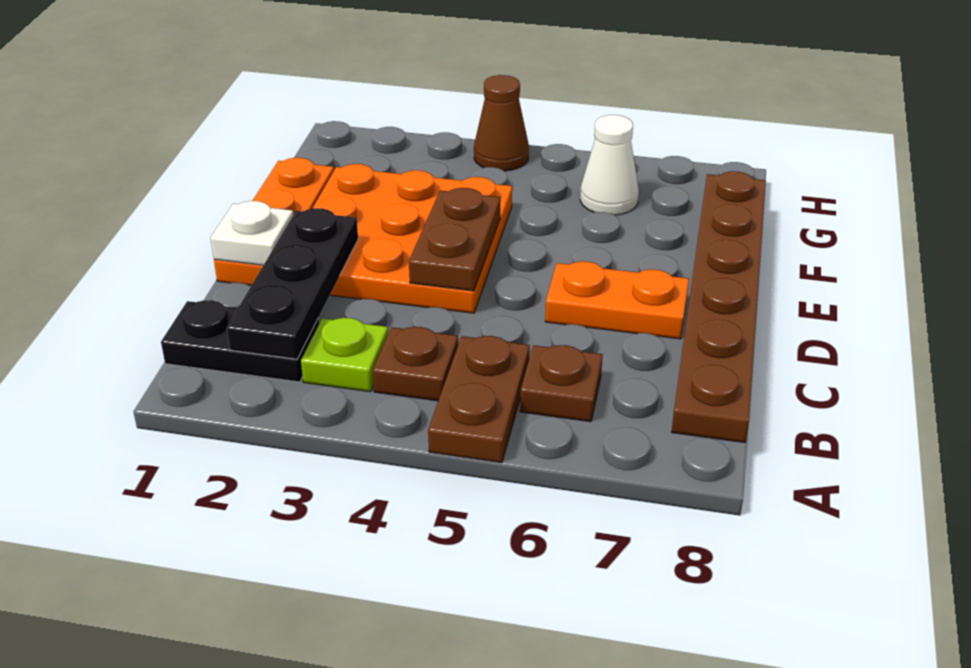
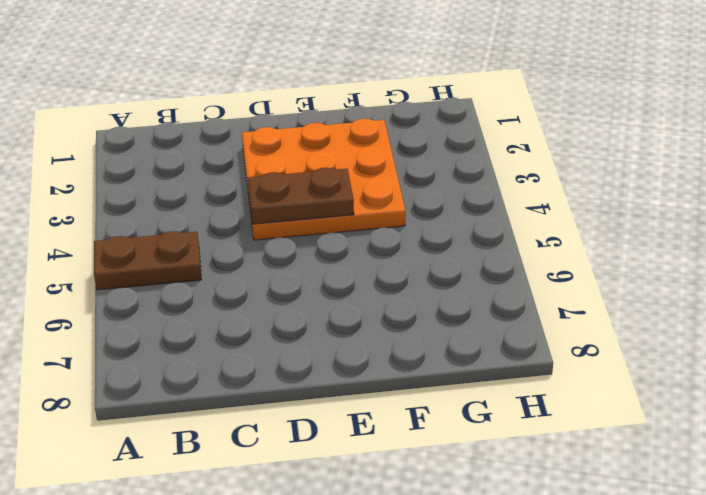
none -> black 1x2 plate [161,300,319,382]
none -> lime 1x1 plate [301,318,388,392]
none -> brown 1x1 plate [373,327,458,401]

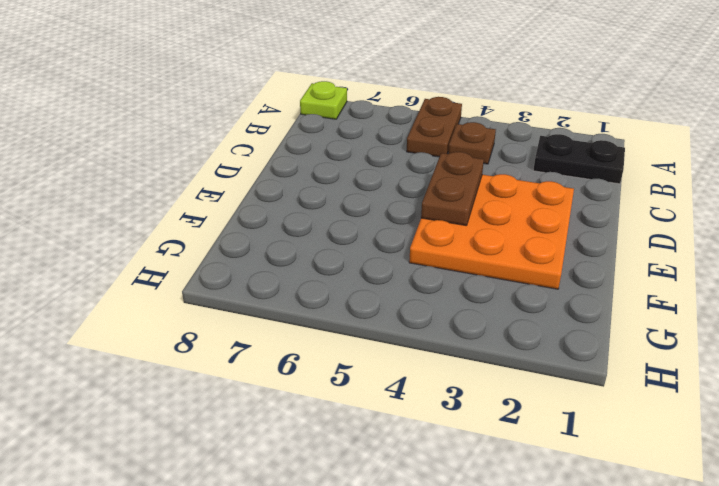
lime 1x1 plate [300,81,347,119] -> lime 1x1 plate moved to [301,318,388,392]
none -> brown 1x1 plate [520,345,603,422]
none -> brown 1x6 plate [672,171,766,443]
none -> orange 1x3 plate [214,158,334,285]

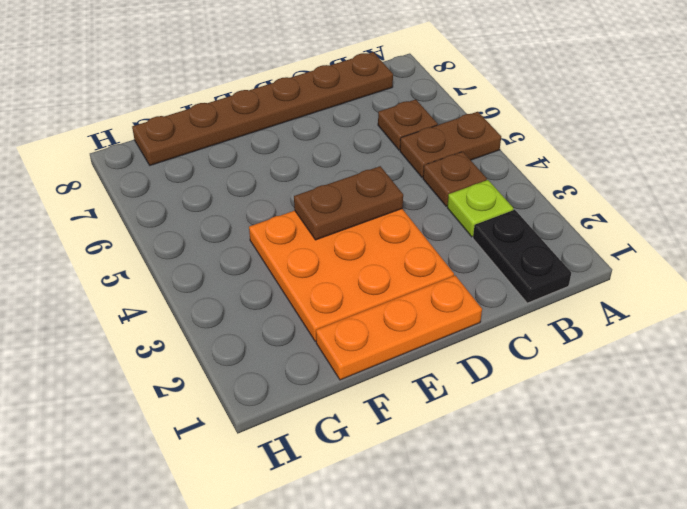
none -> orange 1x2 plate [545,261,689,339]
none -> white 1x1 cone [580,115,639,215]
none -> brown 1x1 cone [474,75,529,171]

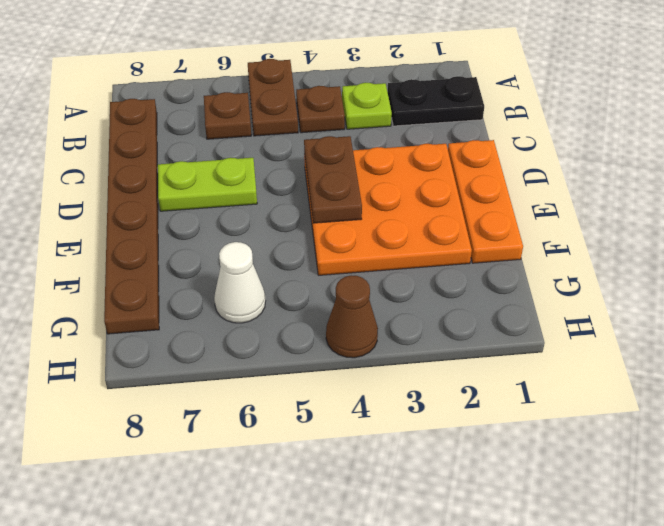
lime 1x2 plate [158,158,257,211] -> orange 1x2 plate [545,261,689,339]
none -> black 1x3 plate [227,208,358,359]
none -> white 1x1 plate [211,201,293,265]

